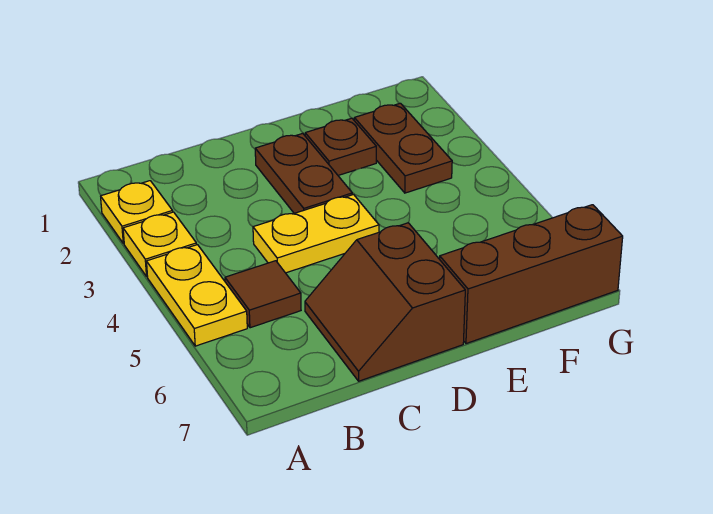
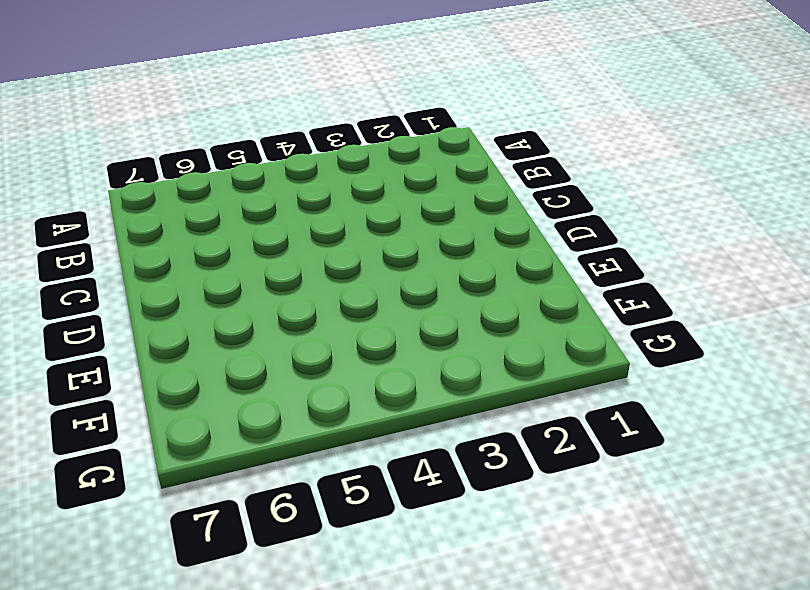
none -> yellow 1x1 plate [101,181,173,244]
none -> yellow 1x1 plate [123,212,197,276]

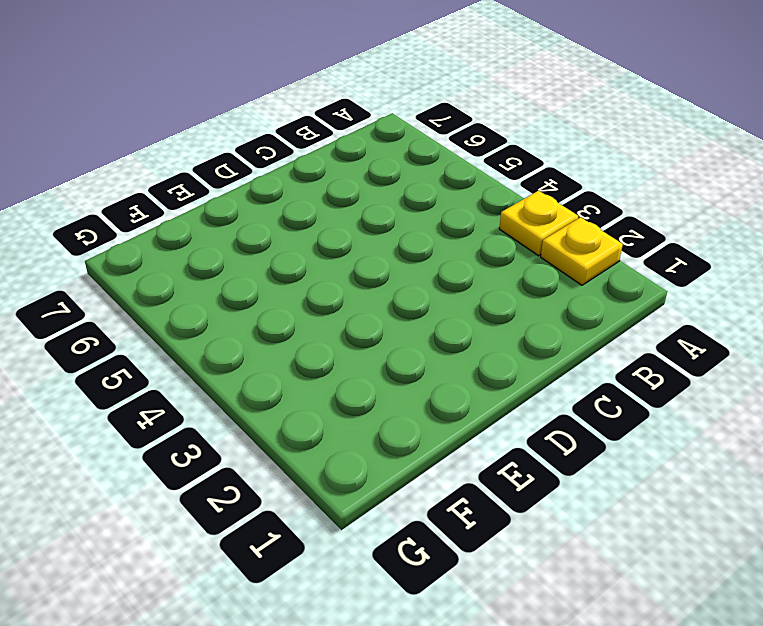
none -> yellow 1x2 plate [146,245,247,346]
none -> brown 1x1 tile [225,261,301,328]

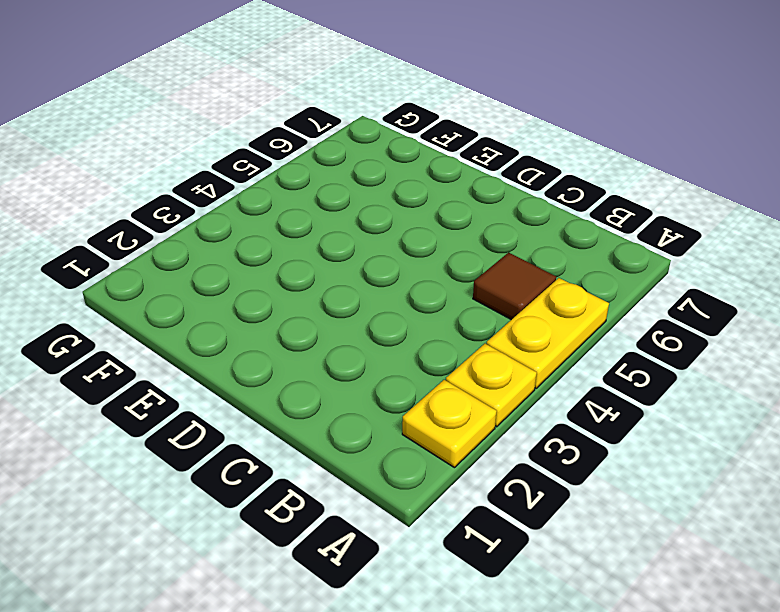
none -> yellow 1x2 plate [253,195,379,273]
none -> brown 2x2 slope [305,223,465,381]

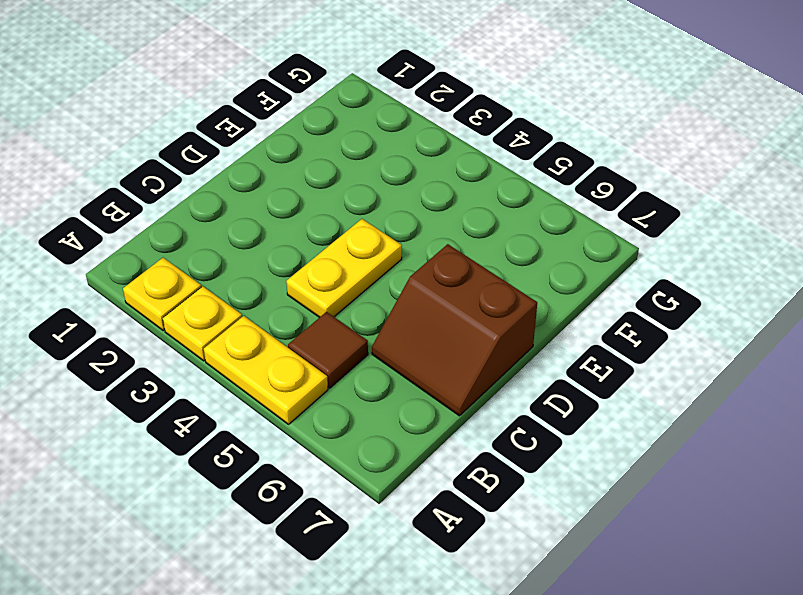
none -> brown 1x2 plate [255,133,352,213]
none -> brown 1x1 plate [305,118,376,175]

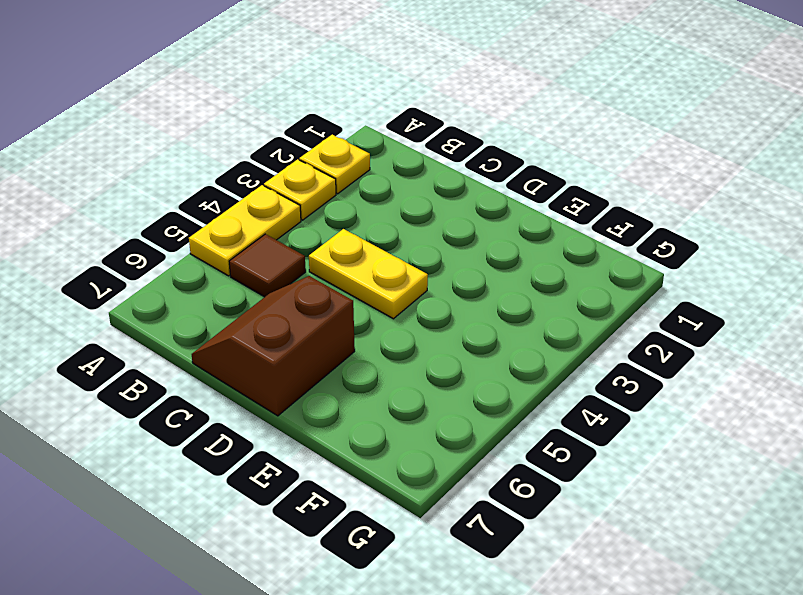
none -> brown 1x2 plate [255,133,352,213]
none -> brown 1x1 plate [305,118,376,175]

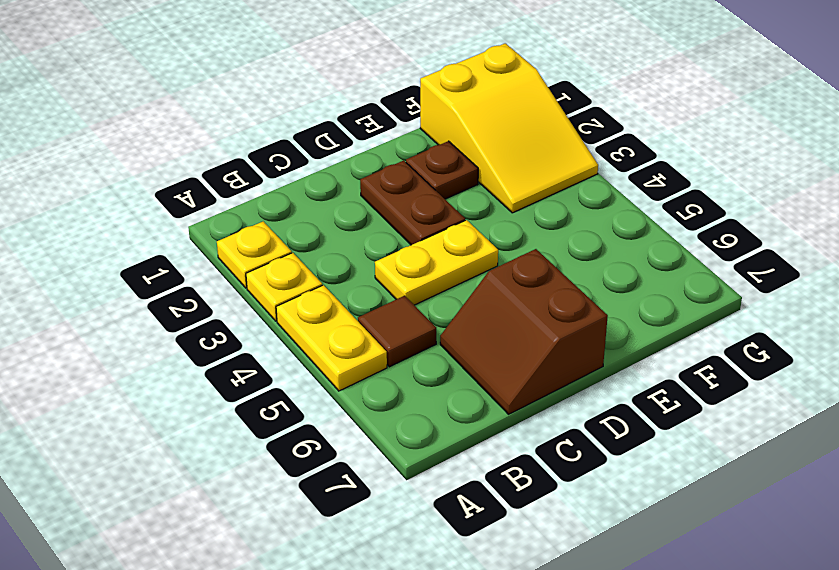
yellow 2x3 slope [420,43,598,213] -> brown 1x2 plate [354,103,452,193]
none -> brown 1x3 brick [440,205,623,344]

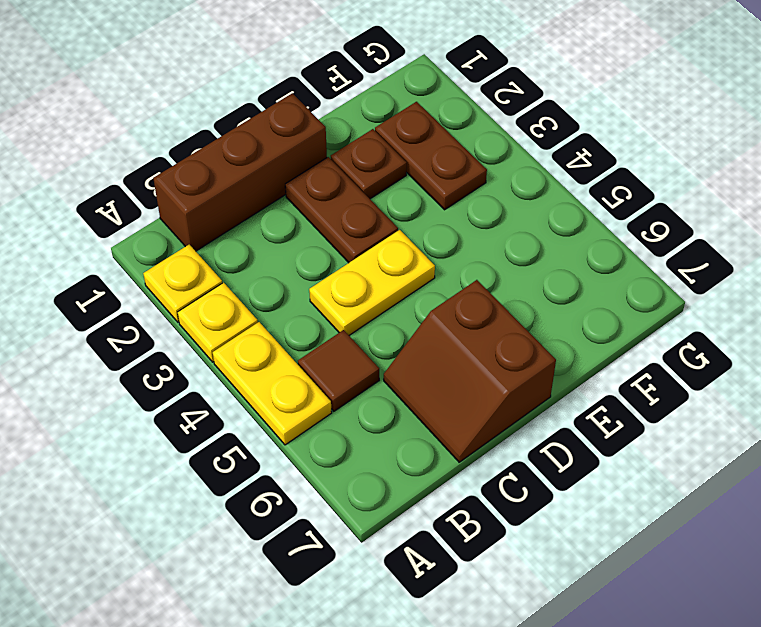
brown 1x3 brick [153,93,327,251] -> brown 1x3 brick moved to [440,205,623,344]

